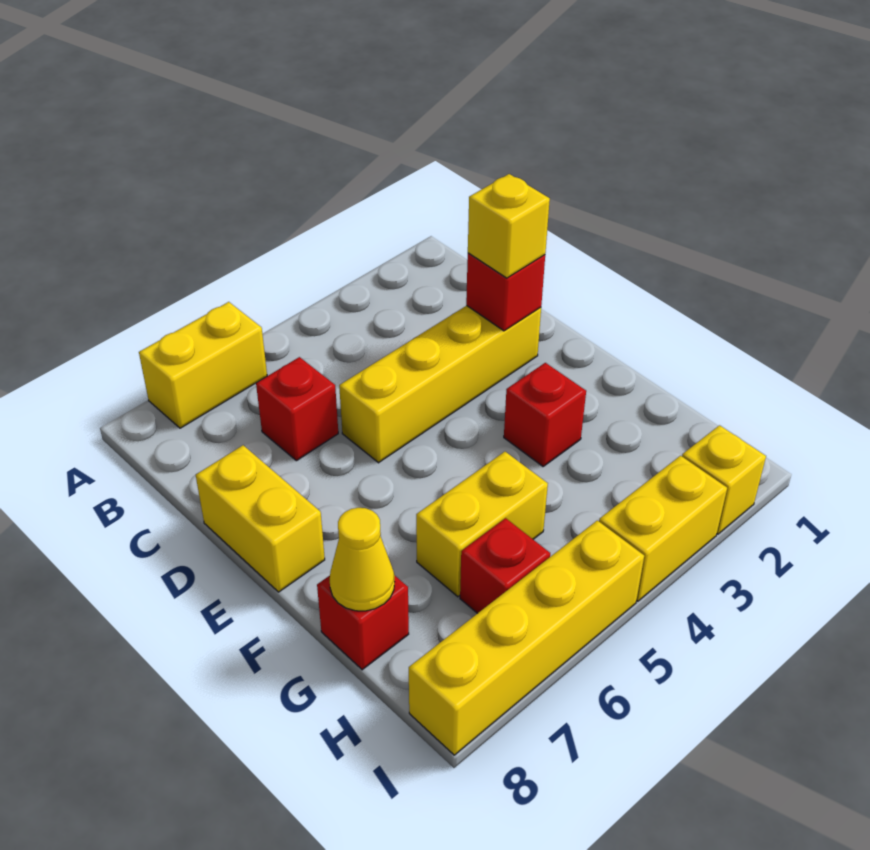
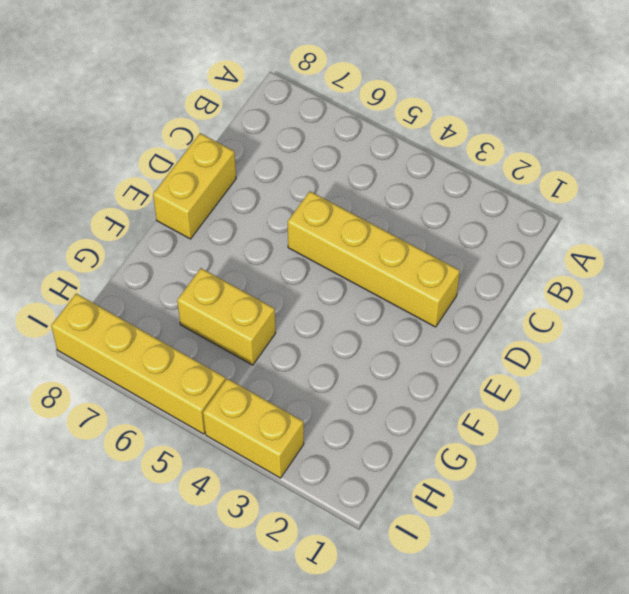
none -> yellow 1x2 brick [139,302,267,428]
none -> red 1x1 brick [256,357,338,461]
none -> red 1x1 brick [504,363,586,466]

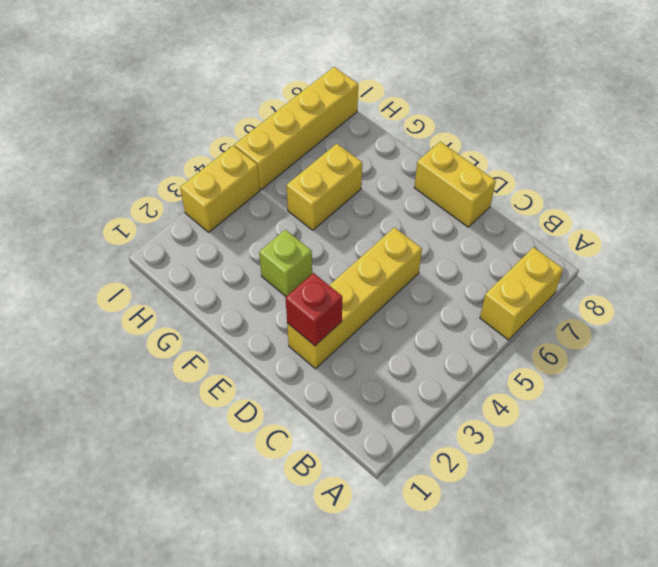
lime 1x1 brick [259,230,312,296] -> red 1x1 brick [504,363,586,466]
none -> red 1x1 brick [256,357,338,461]
none -> red 1x1 brick [317,575,409,670]
none -> red 1x1 brick [460,518,550,613]

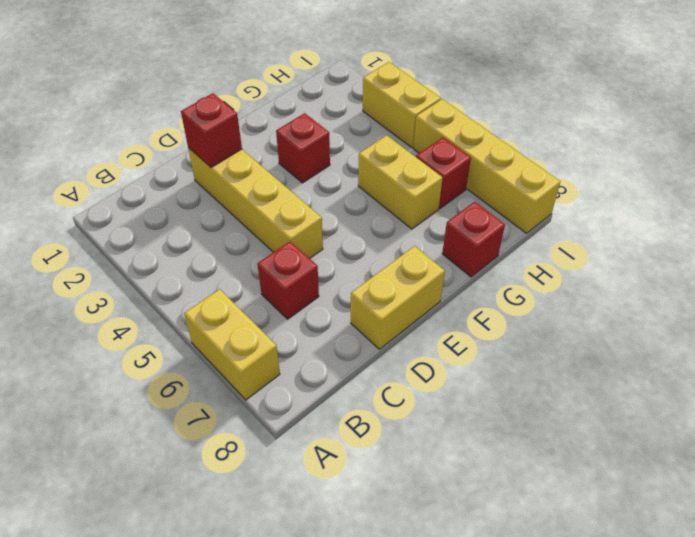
none -> yellow 1x1 brick [682,425,766,534]
none -> yellow 1x1 cone [330,508,394,611]
none -> yellow 1x1 brick [468,174,550,278]

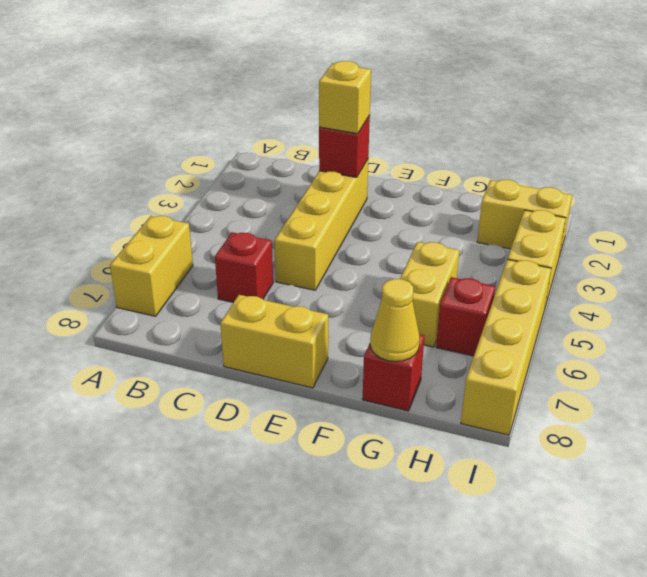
yellow 1x2 brick [477,180,572,256] -> yellow 1x1 brick [682,425,766,534]
none -> red 1x1 brick [504,363,586,466]

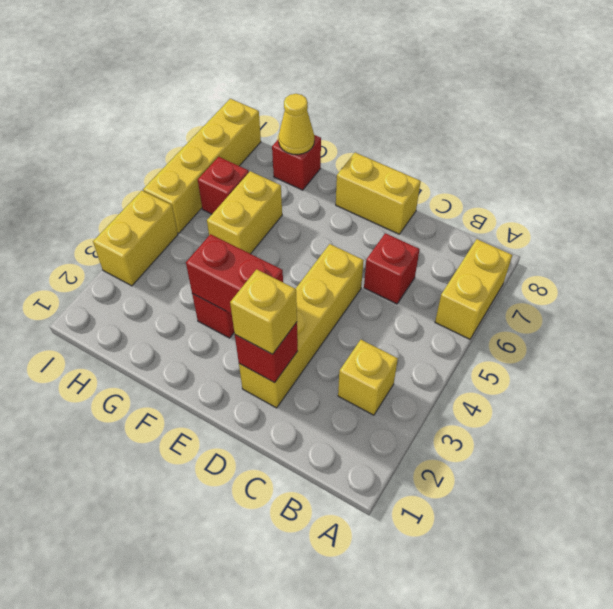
yellow 1x1 brick [338,340,398,415] -> yellow 1x1 brick moved to [682,425,766,534]
red 1x2 brick [186,234,283,314] -> none

